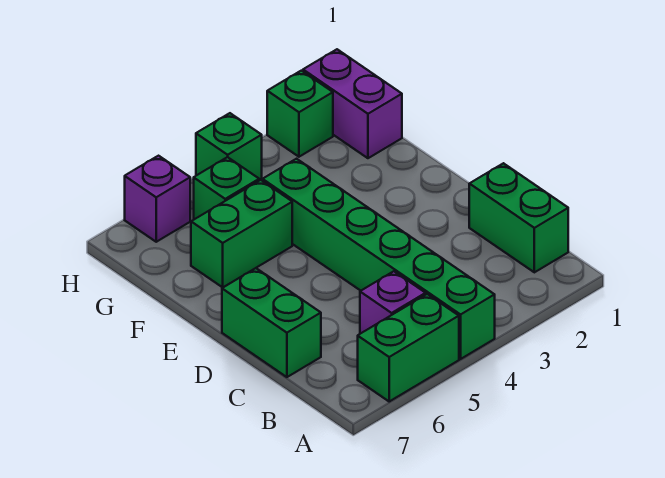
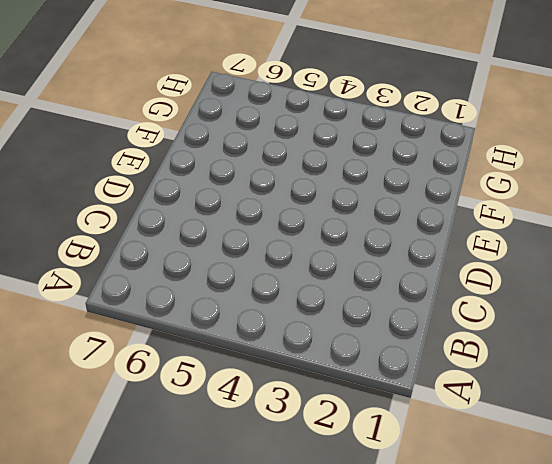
none -> green 1x6 brick [263,159,495,359]
none -> green 1x2 brick [358,294,459,401]

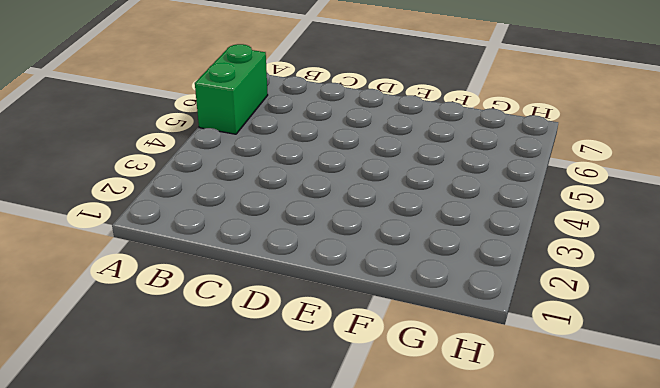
none -> green 1x6 brick [263,159,495,359]
none -> green 1x2 brick [469,163,568,272]

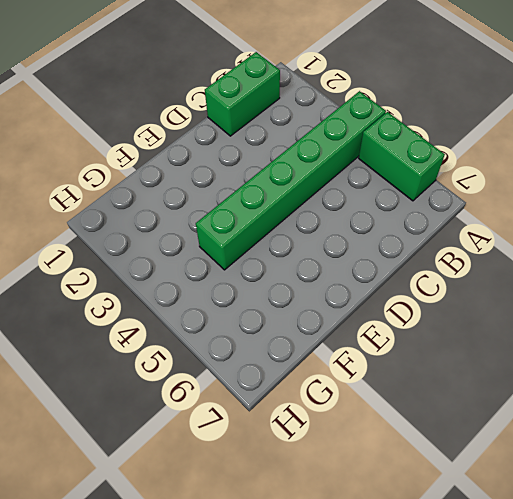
none -> purple 1x1 brick [360,271,426,334]
none -> green 1x2 brick [222,268,321,377]

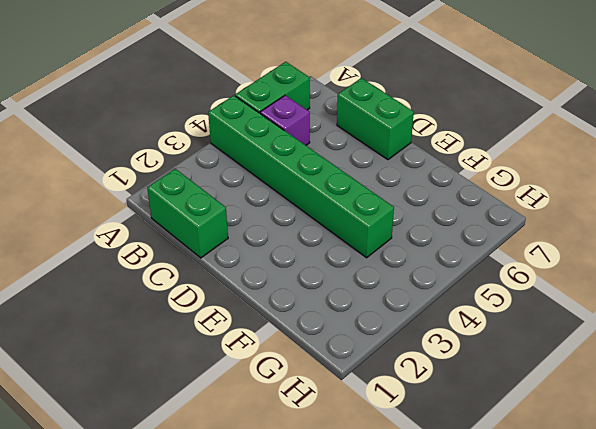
none -> green 1x2 brick [191,180,292,287]
none -> purple 1x2 brick [303,49,402,158]

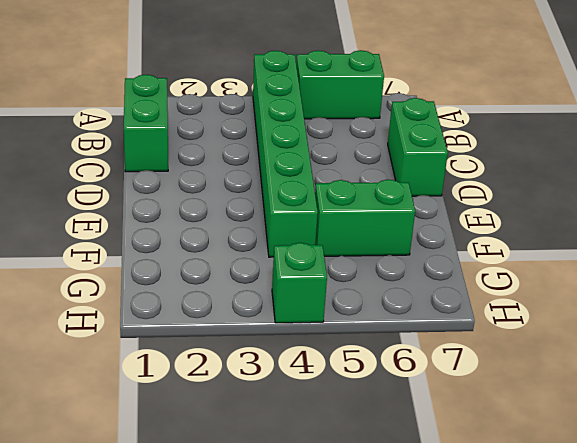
none -> purple 1x1 brick [360,271,426,334]
none -> purple 1x2 brick [303,49,402,158]

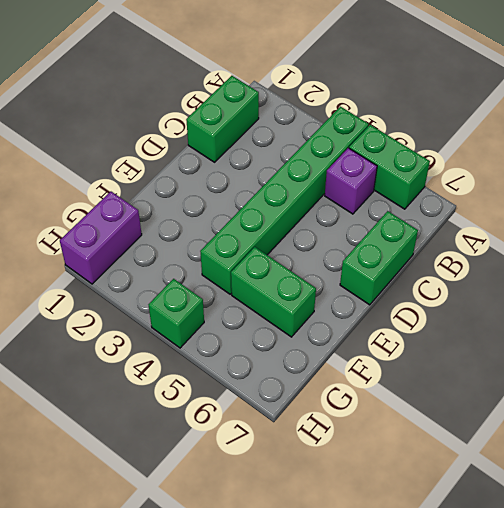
none -> green 1x1 brick [194,157,259,219]
none -> green 1x1 brick [267,71,333,157]

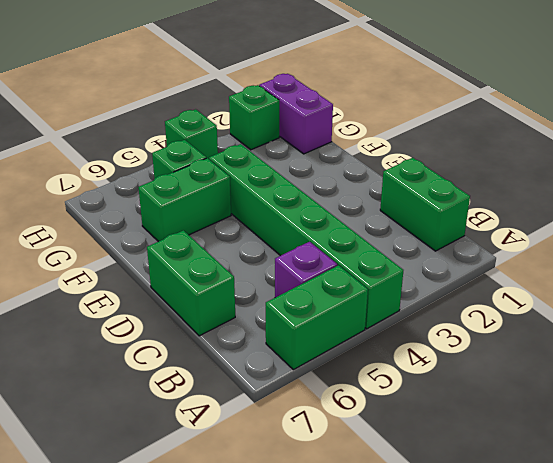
none -> purple 1x1 brick [125,156,190,242]

